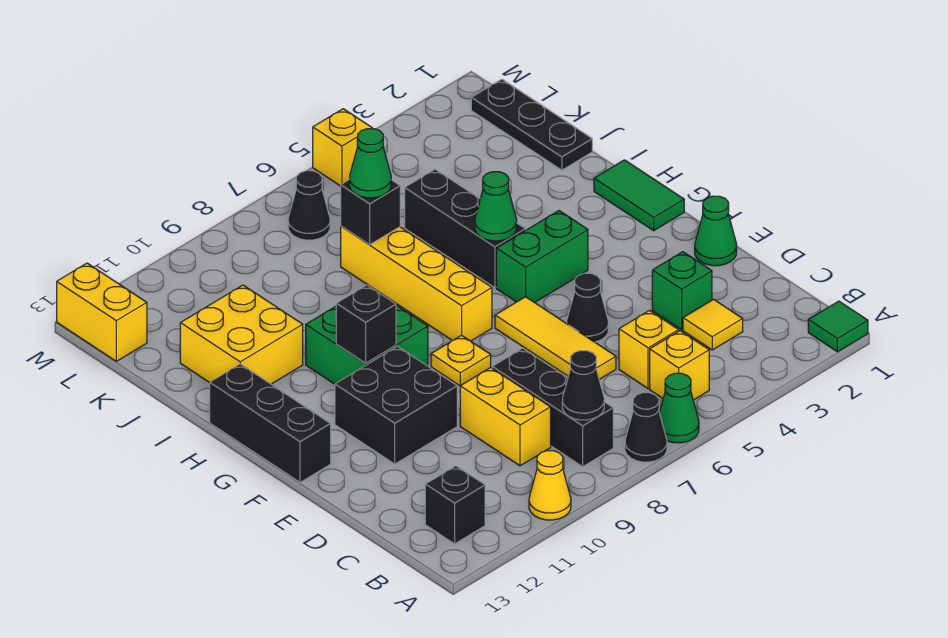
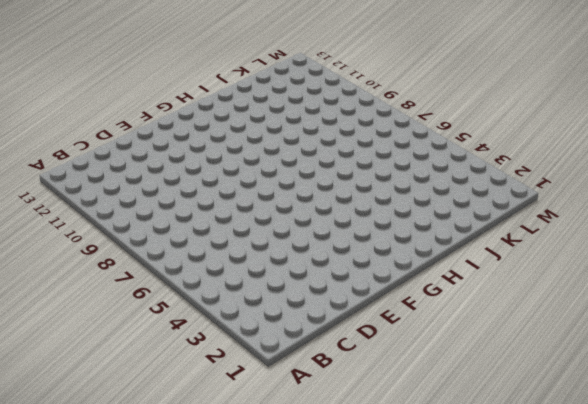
none -> green 1x1 tile [808,301,868,352]
none -> green 1x1 cone [659,373,699,443]
none -> black 1x1 cone [625,393,667,462]
none -> yellow 1x1 cone [529,451,571,520]

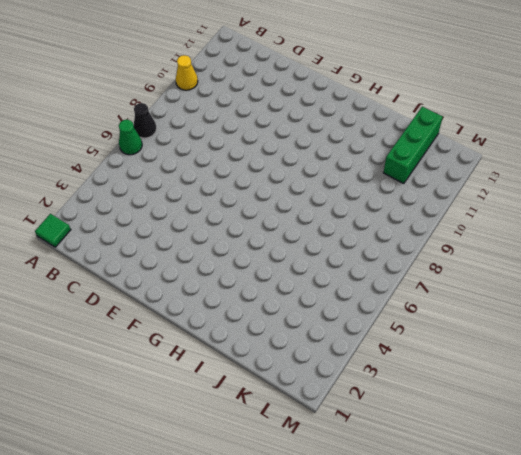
green 1x3 brick [383,107,442,184] -> none
none -> yellow 1x1 brick [650,331,709,400]
none -> black 1x3 brick [492,348,613,467]
none -> black 1x1 brick [425,466,485,544]
none -> yellow 1x1 tile [683,299,743,350]

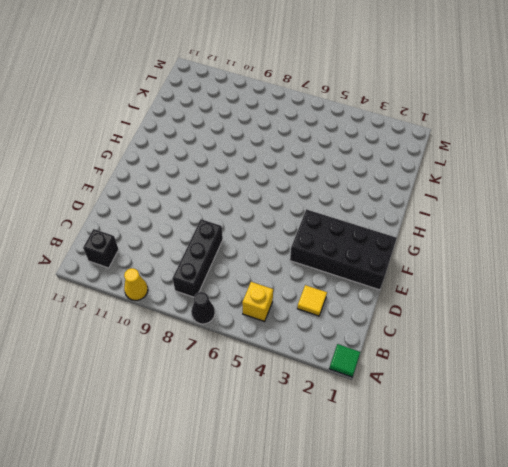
black 2x4 brick [290,209,397,290] -> green 1x1 cone [695,196,737,266]
none -> green 1x1 cone [659,373,699,443]
none -> yellow 1x1 brick [619,311,679,389]
none -> yellow 1x2 brick [460,368,551,466]
none -> green 1x1 brick [652,252,712,330]

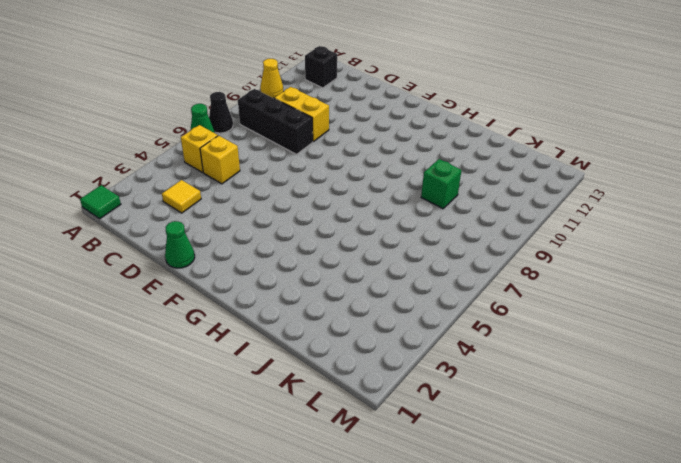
green 1x1 brick [421,159,461,209] -> green 1x1 brick moved to [652,252,712,330]
none -> yellow 1x3 tile [495,297,616,380]
none -> black 1x1 cone [567,273,608,342]
none -> black 2x2 brick [335,347,457,464]
none -> yellow 1x1 plate [431,335,491,386]

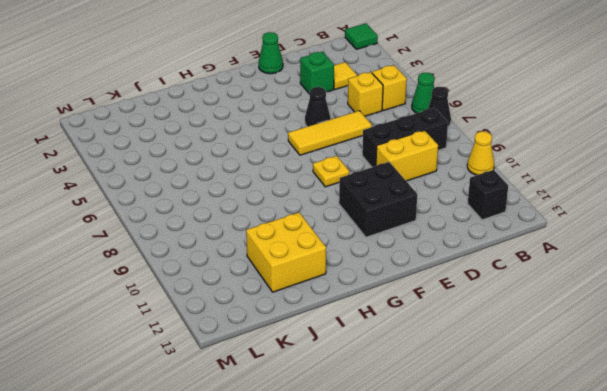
none -> black 1x3 brick [210,364,331,482]
none -> green 1x2 tile [594,160,684,231]
none -> green 1x2 brick [496,211,588,303]
none -> yellow 1x4 brick [341,226,492,341]

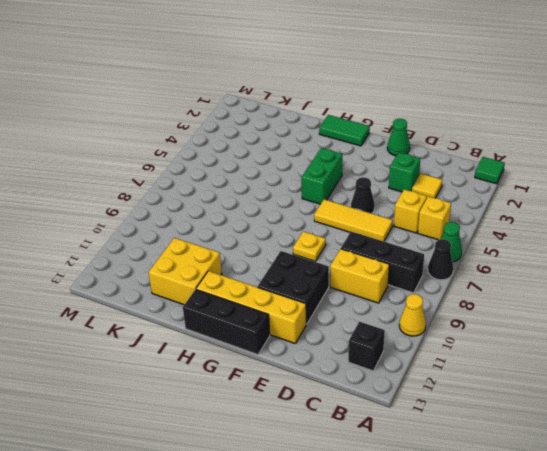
yellow 1x4 brick [196,271,306,343] -> yellow 1x4 brick moved to [341,226,492,341]
none -> green 2x2 brick [306,305,428,384]
none -> black 1x3 brick [405,169,526,288]
none -> black 1x3 plate [471,79,592,170]
none -> black 1x1 cone [288,171,330,240]

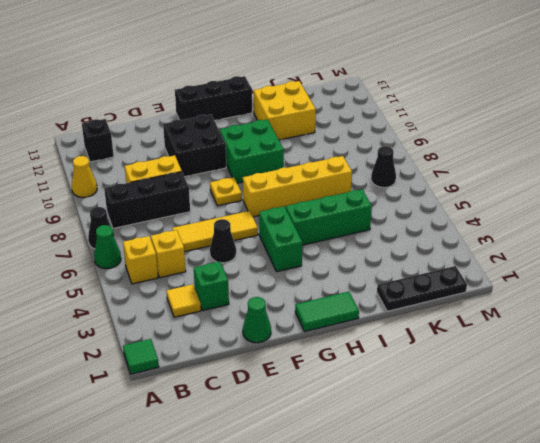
green 1x3 brick [286,189,372,245] -> black 1x3 brick [405,169,526,288]
none -> yellow 1x2 brick [57,263,147,361]
none -> yellow 1x1 brick [313,109,372,186]
none -> black 1x1 cone [562,351,604,420]
none -> black 1x1 brick [336,285,396,363]

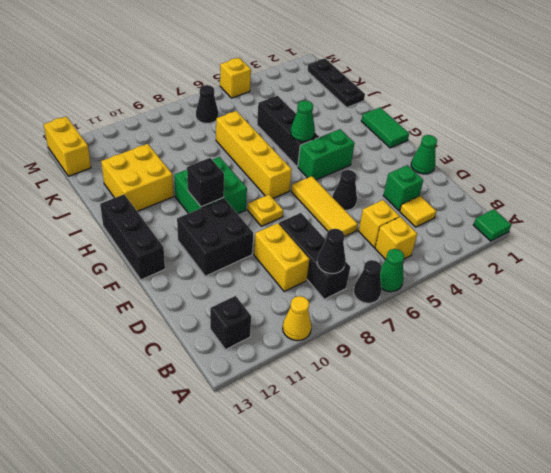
none -> black 1x1 brick [341,180,400,245]
none -> green 1x1 cone [349,129,391,198]

